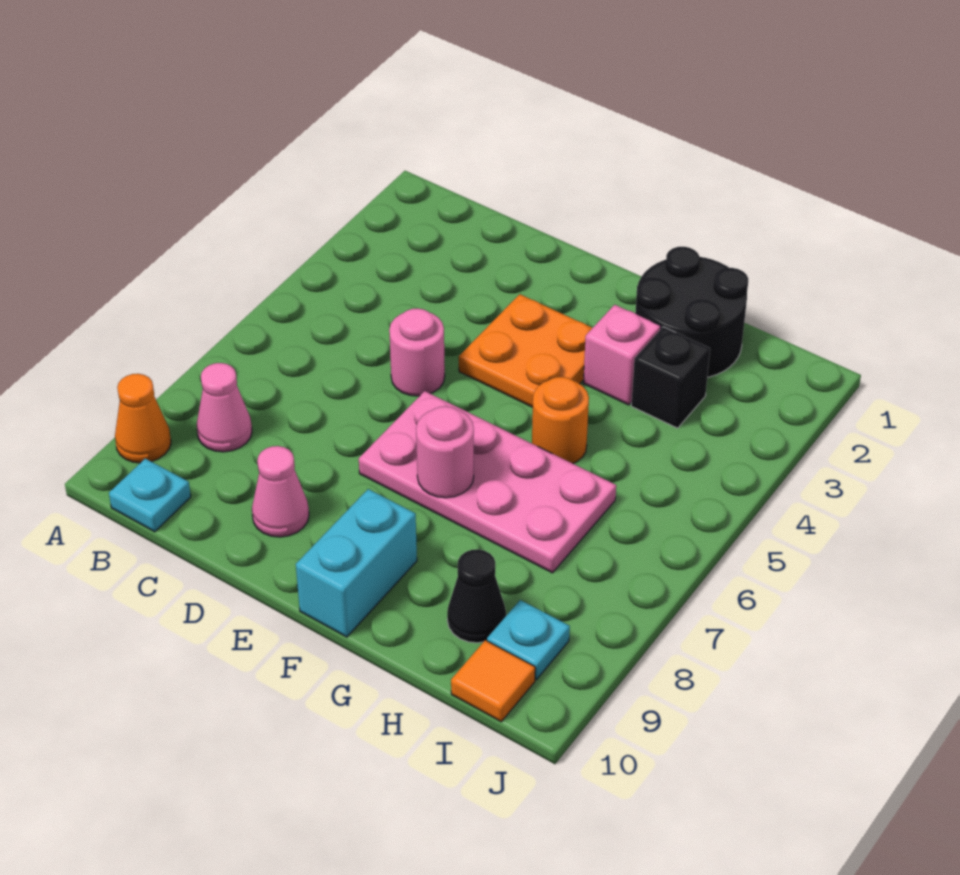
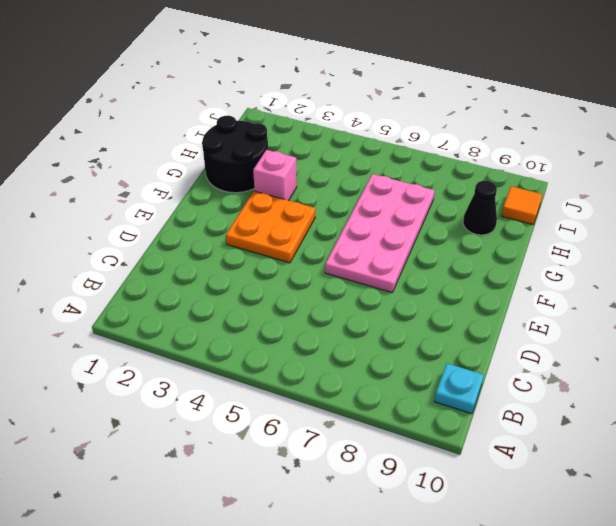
none -> orange 1x1 cone [115,374,171,463]
none -> pink 1x1 cone [197,363,252,452]
none -> pink 1x1 round brick [389,308,445,396]

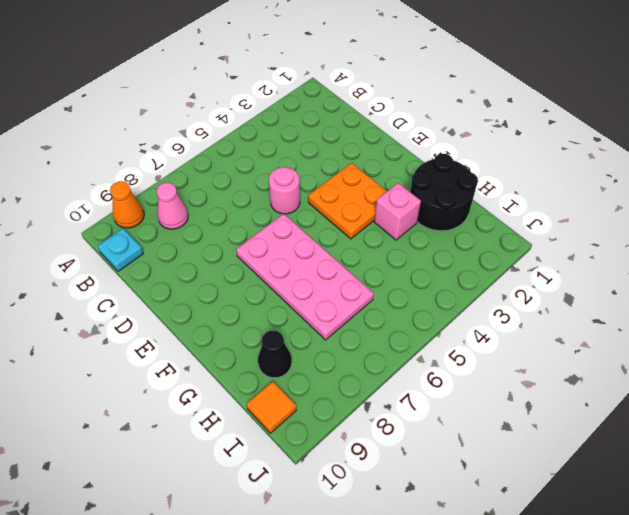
none -> pink 1x1 cone [252,446,309,537]
none -> cyan 1x2 brick [296,489,417,637]
none -> orange 1x1 round brick [532,377,589,463]

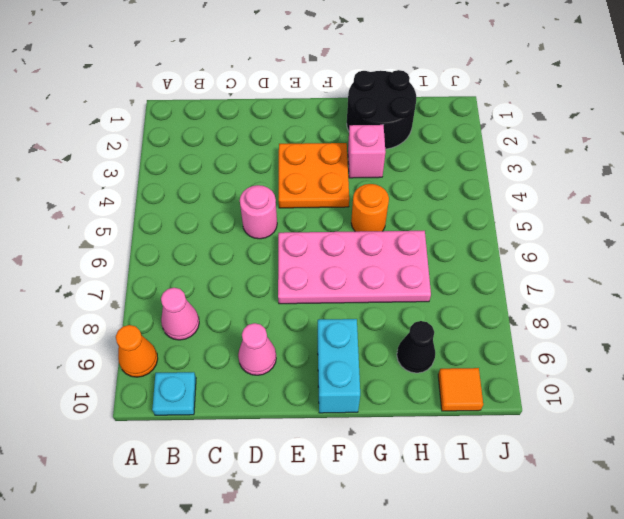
none -> black 1x1 brick [631,327,710,428]
none -> cyan 1x1 plate [487,600,570,680]
none -> pink 1x1 round brick [416,406,474,498]

